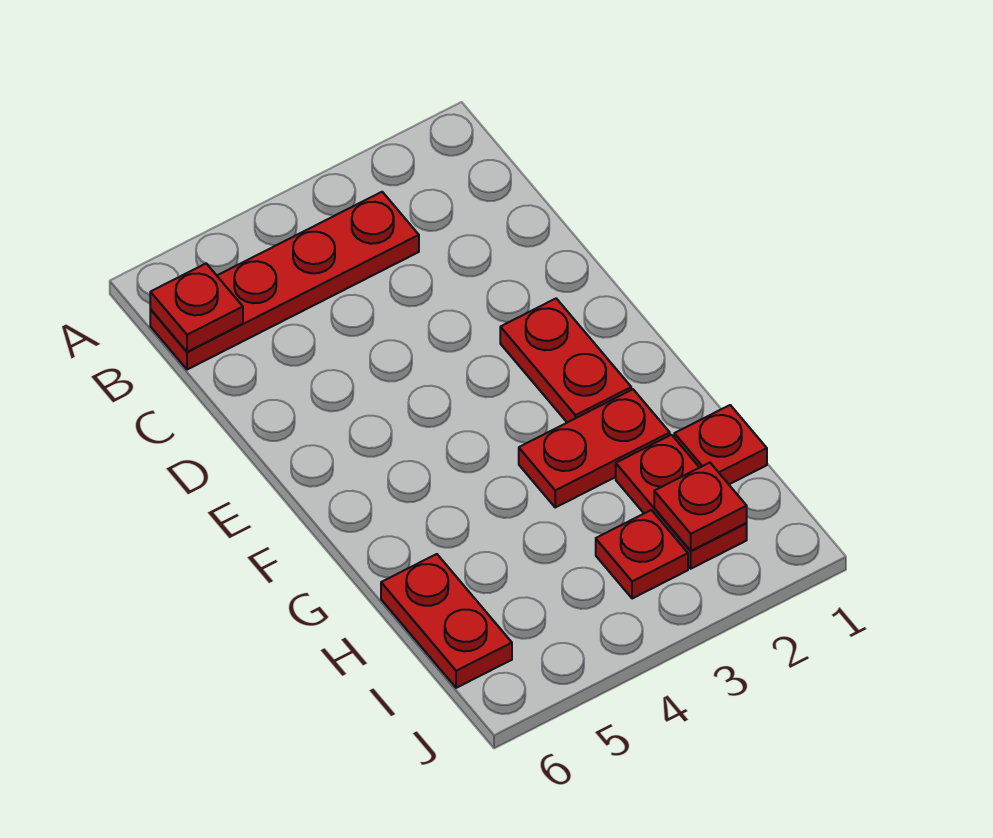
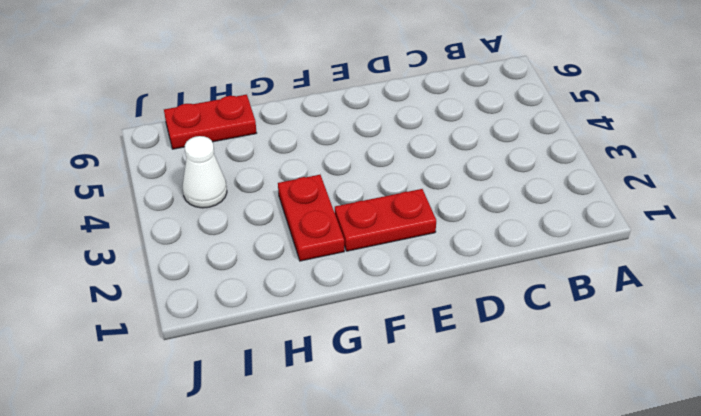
white 1x1 cone [183,136,227,208] -> none
none -> red 1x4 plate [150,192,419,370]
none -> red 1x1 plate [674,405,767,484]

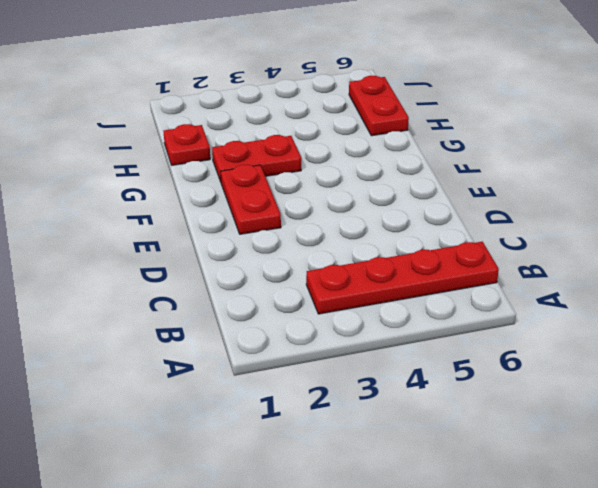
none -> red 1x2 plate [616,435,747,569]
none -> red 1x1 plate [596,510,688,599]

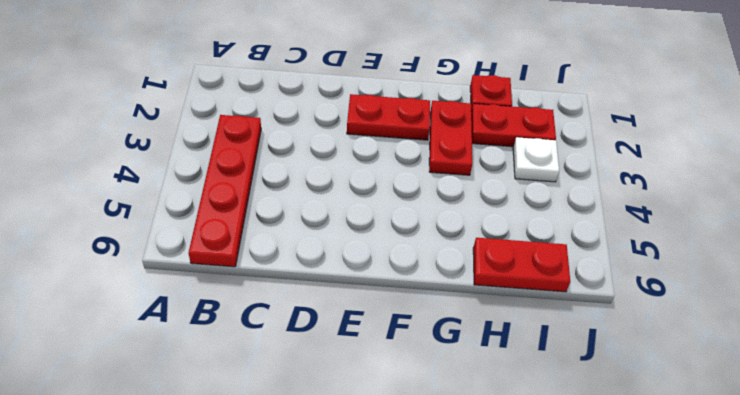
white 1x1 plate [513,137,559,182] -> red 1x1 plate [596,510,688,599]
none -> red 1x1 plate [150,263,243,352]
none -> red 1x1 plate [654,463,747,551]

